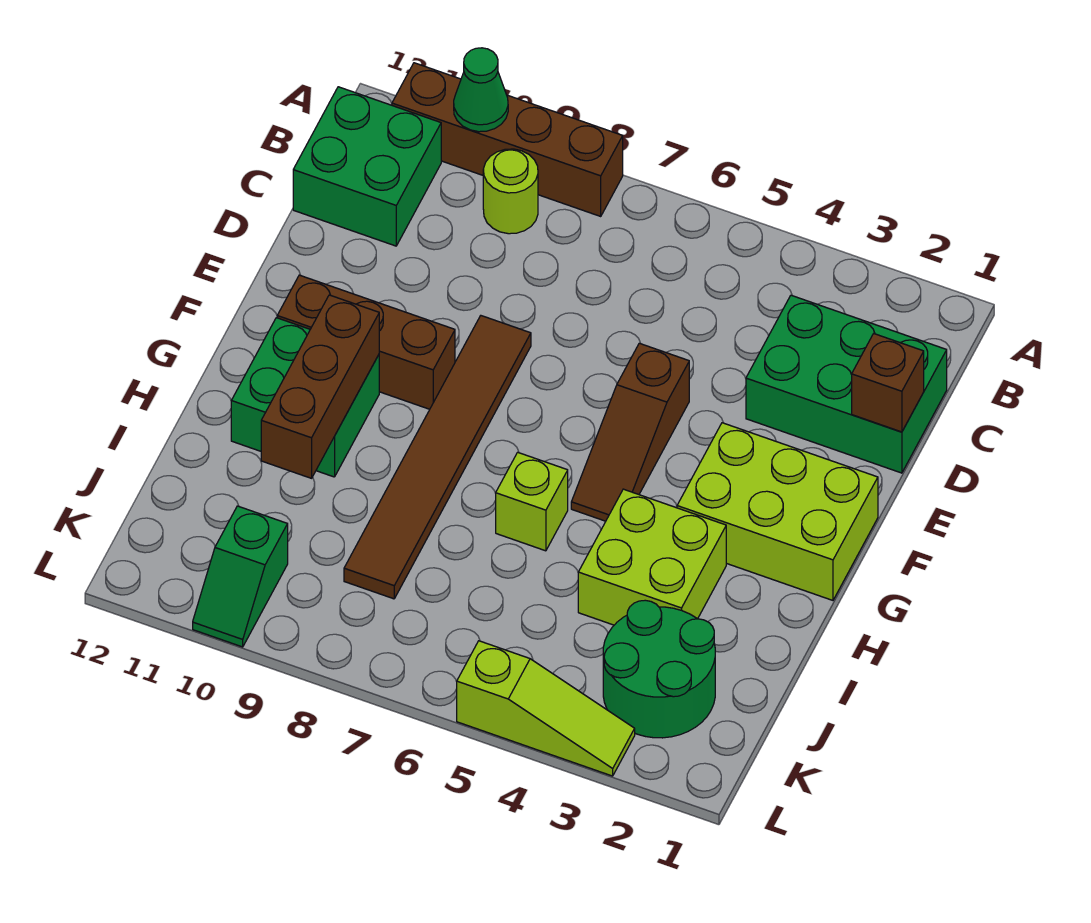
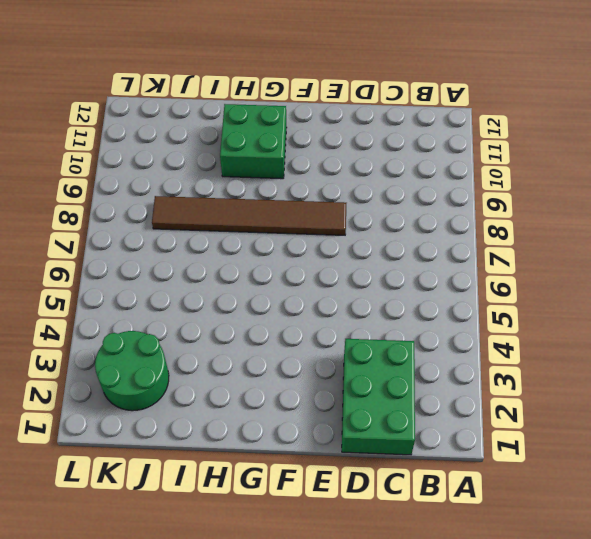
none -> brown 1x4 brick [392,63,623,216]
none -> lime 1x1 round brick [483,149,538,234]
none -> green 2x2 brick [293,87,441,246]

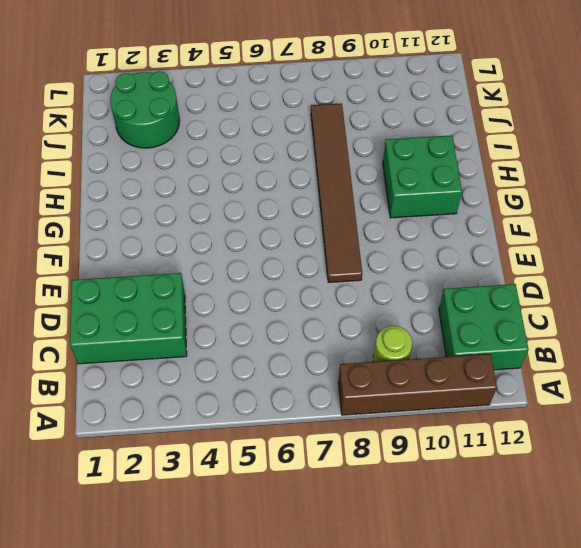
none -> brown 1x3 slope [571,343,689,521]
none -> lime 2x3 brick [677,423,878,600]
none -> brown 1x3 brick [277,275,455,409]

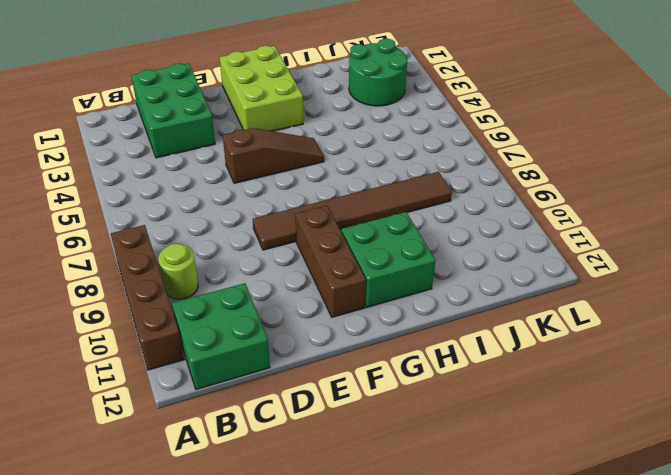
none -> lime 2x2 brick [578,489,726,625]
none -> lime 1x1 brick [496,452,568,551]
none -> green 1x2 slope [193,506,288,647]

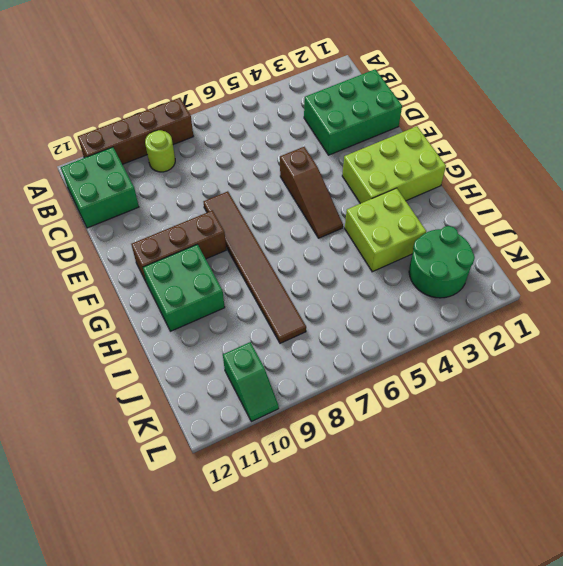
none -> lime 1x1 brick [496,452,568,551]
none -> lime 1x3 slope [457,641,635,776]
none -> green 1x1 cone [454,48,508,132]

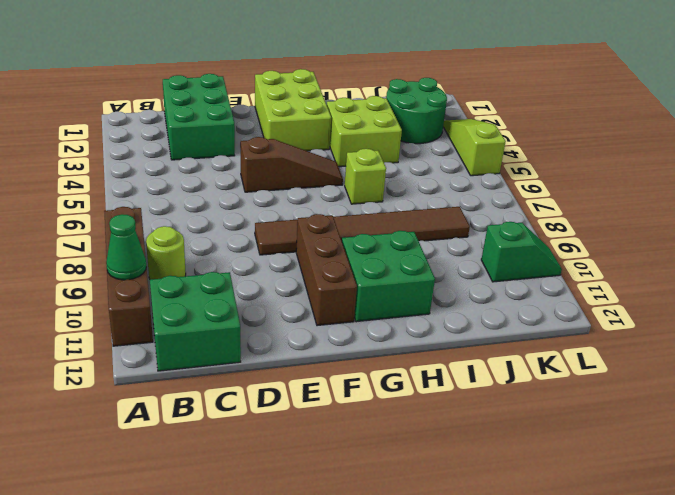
none -> brown 1x1 brick [852,334,924,432]
none -> brown 1x3 brick [261,295,379,478]

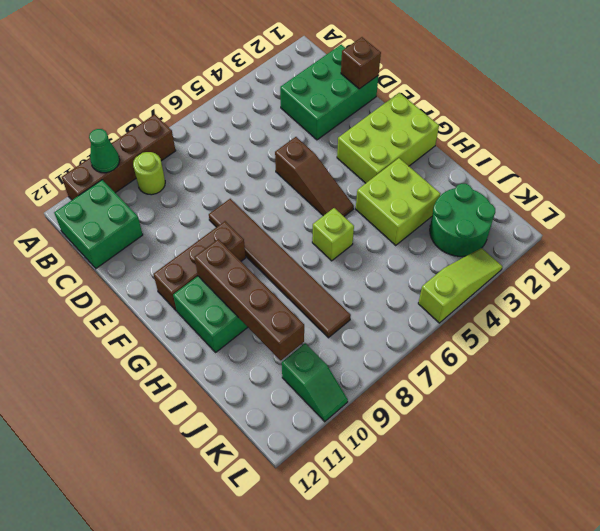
brown 1x4 brick [195,239,304,360] -> brown 1x3 brick [261,295,379,478]

